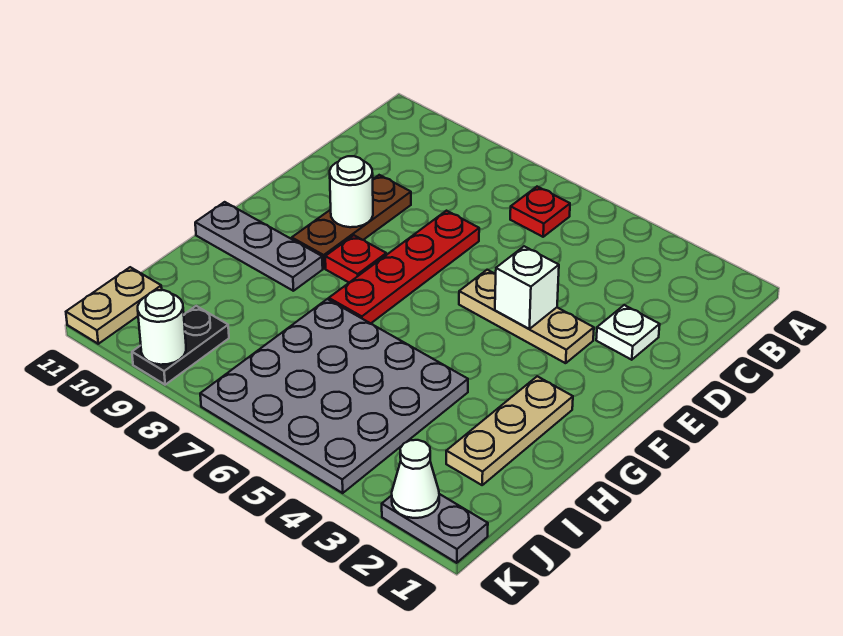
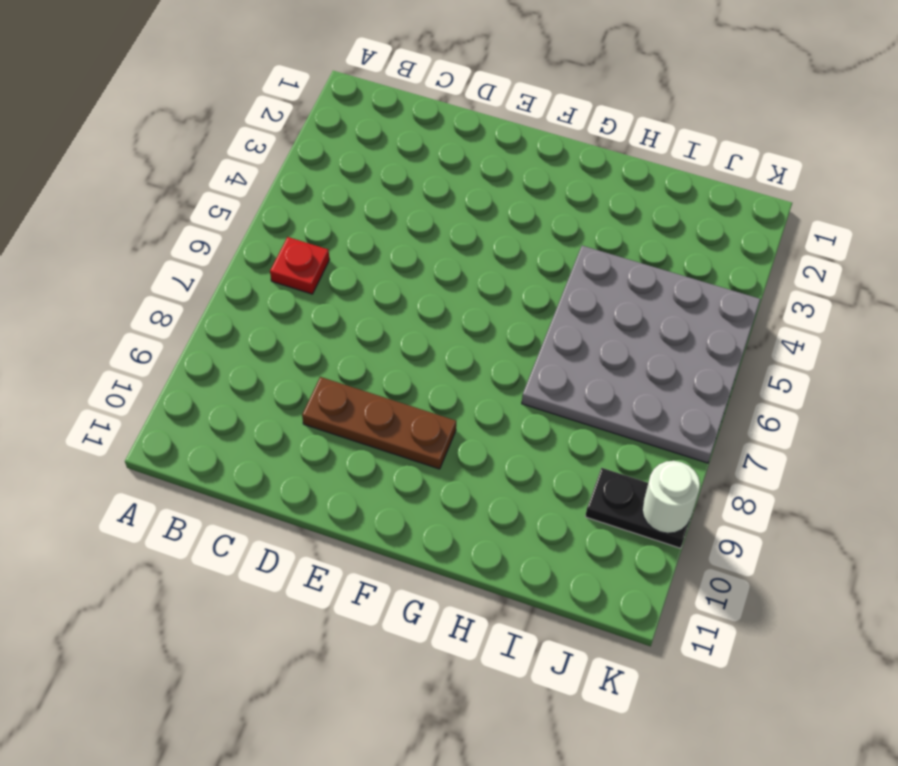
none -> white 1x1 plate [596,305,660,360]
none -> red 1x4 plate [329,211,479,323]
none -> tan 1x3 plate [459,270,594,363]

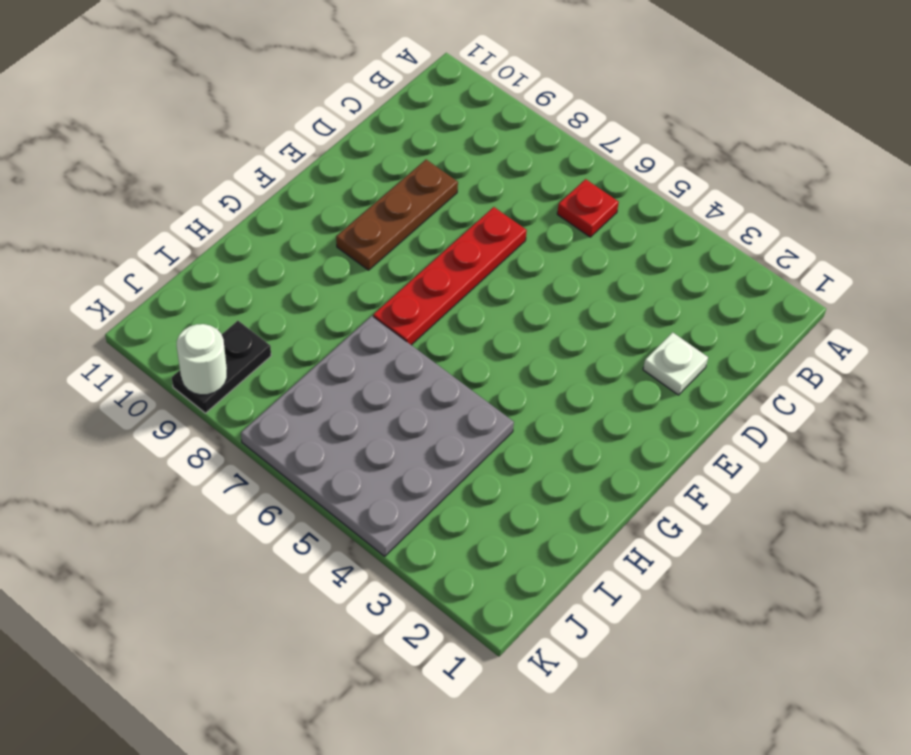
none -> tan 1x3 plate [459,270,594,363]
none -> red 1x1 plate [325,235,386,282]
none -> tan 1x3 plate [446,376,573,485]

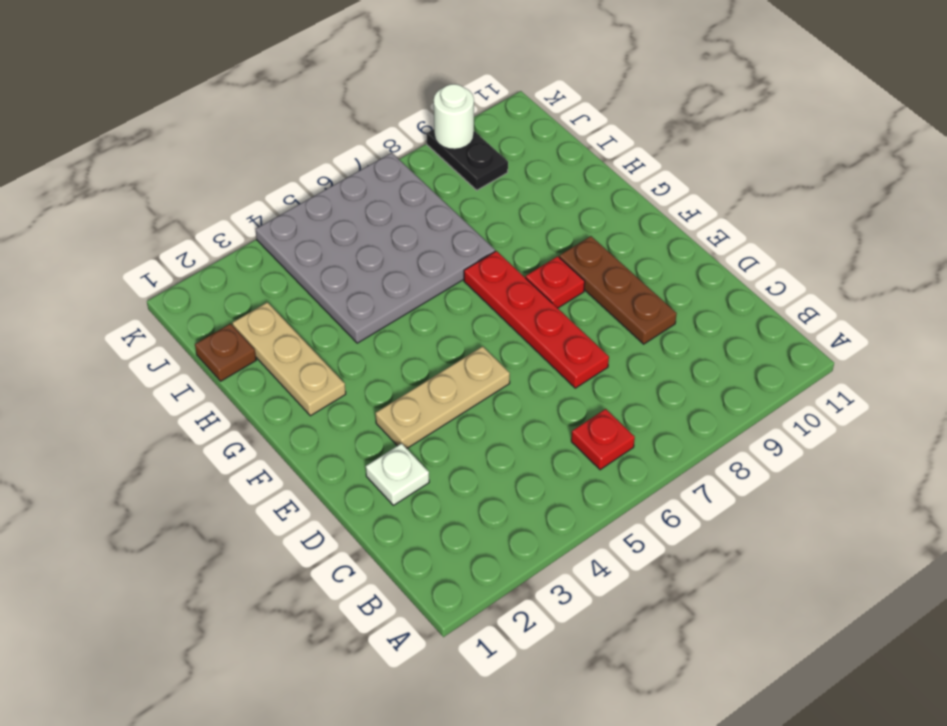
brown 1x1 plate [195,324,256,381] -> none
none -> grey 1x3 plate [195,202,323,291]
none -> tan 1x2 plate [66,267,162,344]
none -> grey 1x2 plate [382,494,488,563]

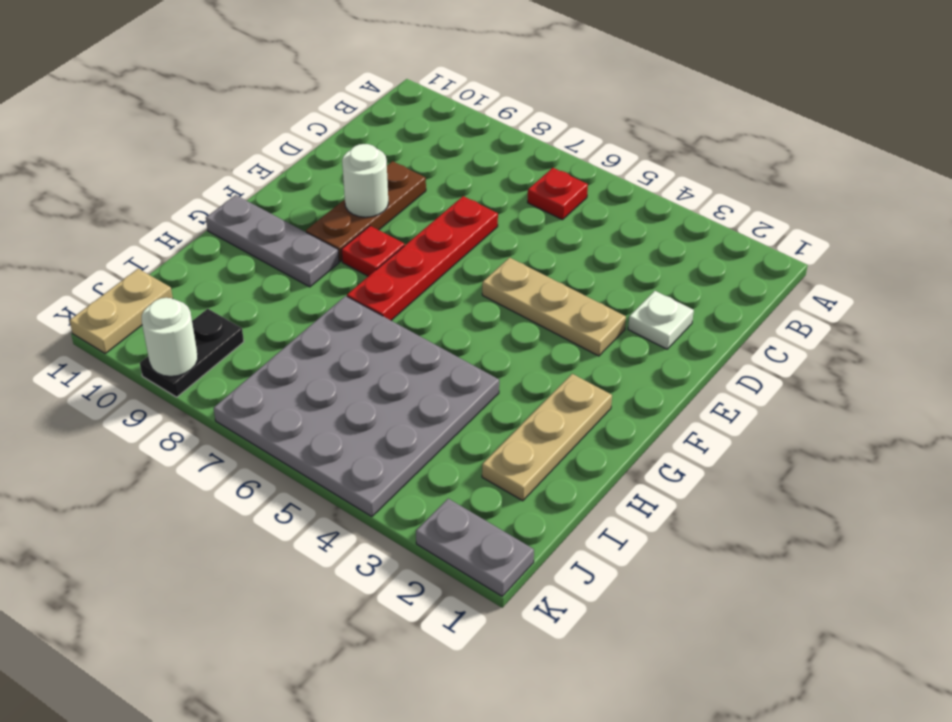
none -> white 1x1 brick [495,246,559,329]
none -> white 1x1 cone [392,440,439,518]

